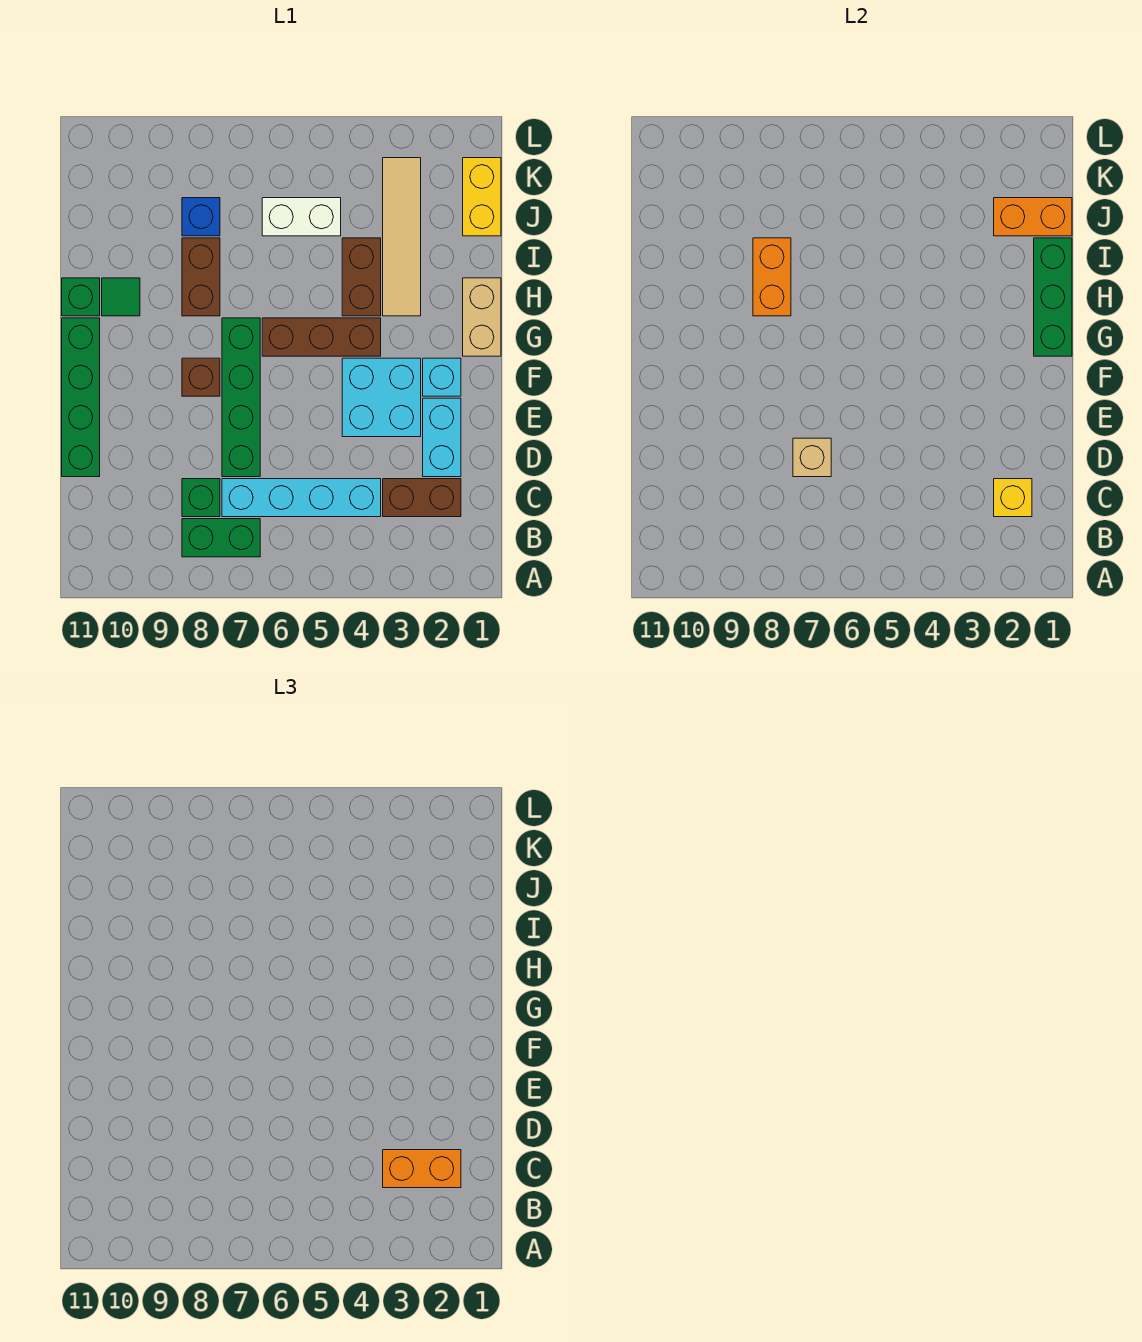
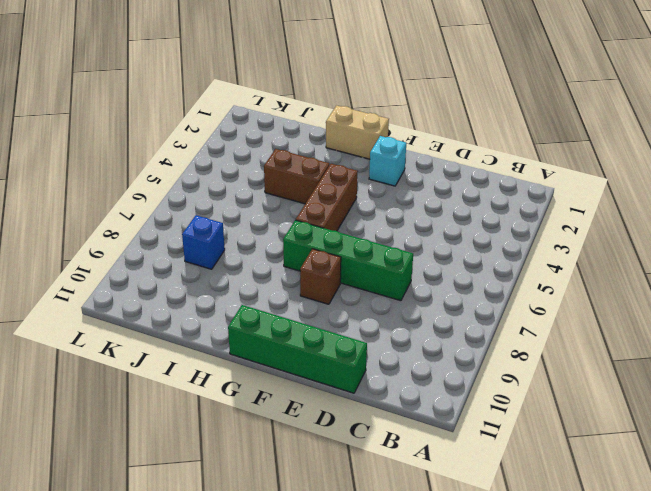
none -> green 1x2 brick [182,519,260,557]
none -> brown 1x2 brick [383,479,461,517]
none -> cyan 1x4 brick [222,479,381,517]

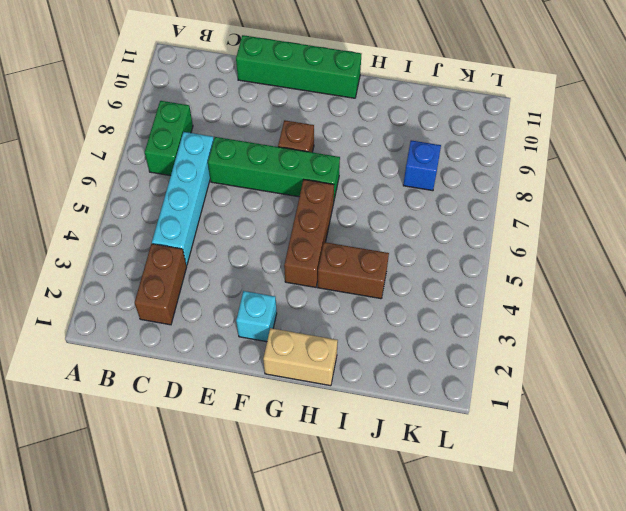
none -> green 1x1 brick [182,479,220,517]
none -> cyan 1x2 brick [423,398,461,477]
none -> cyan 2x2 brick [342,358,421,437]

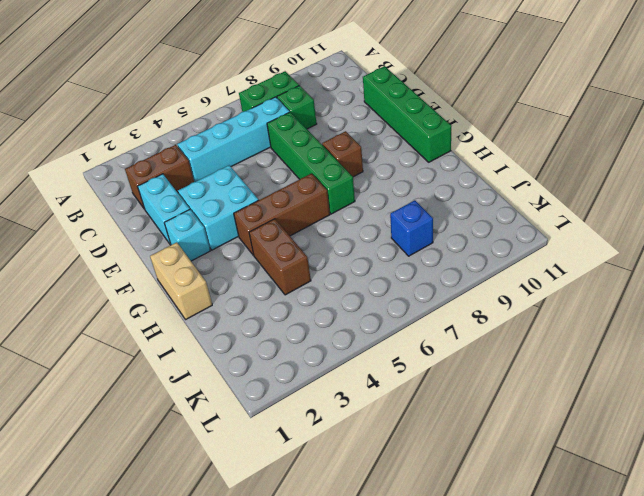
none -> tan 1x4 tile [383,158,421,316]
none -> brown 1x2 brick [182,238,220,316]
none -> green 1x1 tile [102,278,140,316]

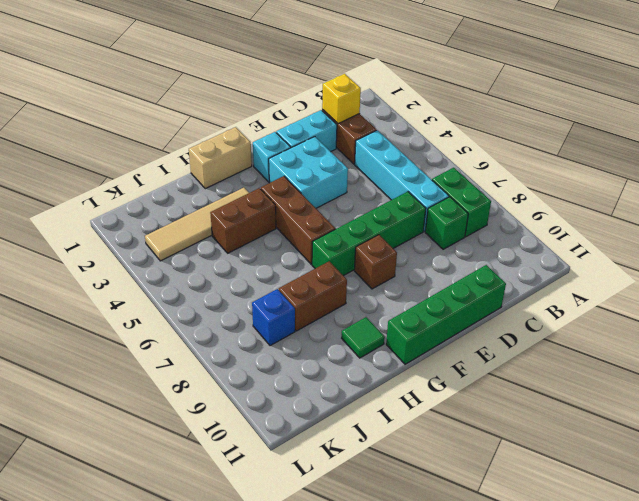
none -> green 1x1 brick [62,278,100,316]
none -> yellow 1x2 brick [463,158,501,236]
none -> white 1x2 brick [262,198,341,236]

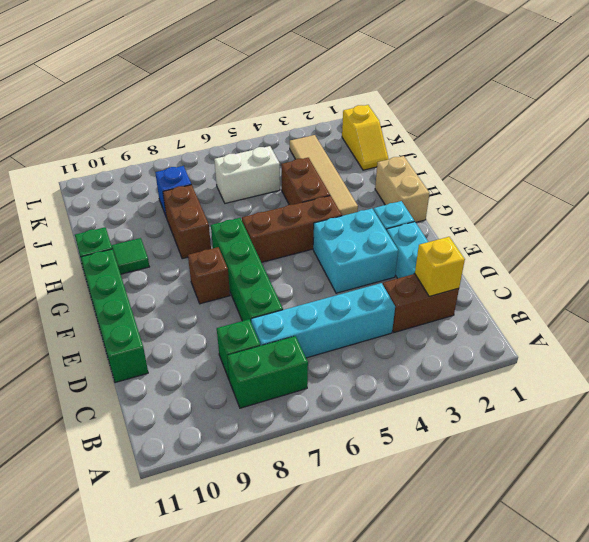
yellow 1x2 slope [342,105,388,170] -> yellow 1x2 brick [463,158,501,236]
none -> tan 1x1 brick [793,438,831,477]
none -> green 1x3 brick [1034,238,1072,356]
none -> orange 1x2 brick [753,238,791,316]

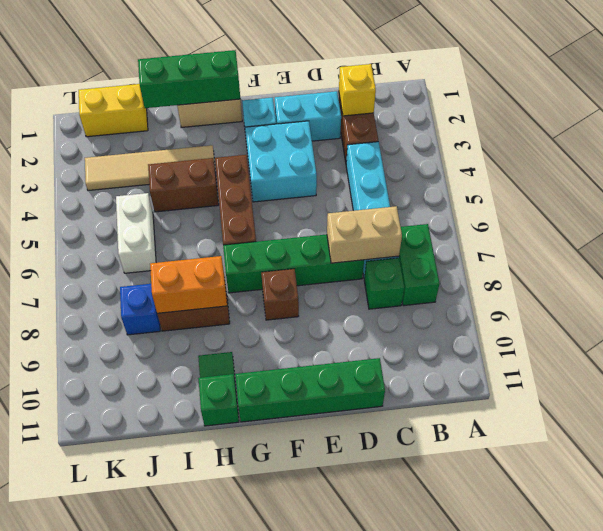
tan 1x2 brick [327,206,402,263] -> tan 1x1 brick [793,438,831,477]
none -> orange 1x2 brick [994,198,1072,236]
none -> orange 1x2 brick [383,1150,461,1188]

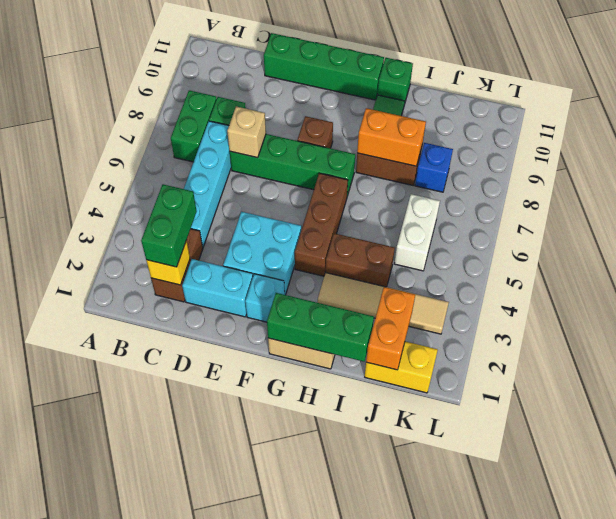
green 1x2 brick [141,184,197,267] -> orange 1x2 brick [383,1150,461,1188]

